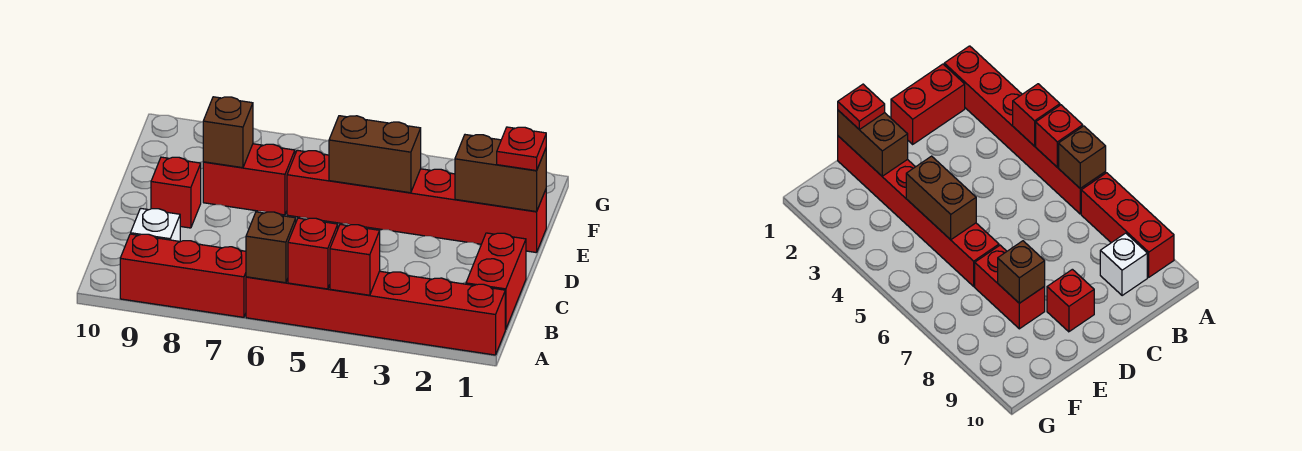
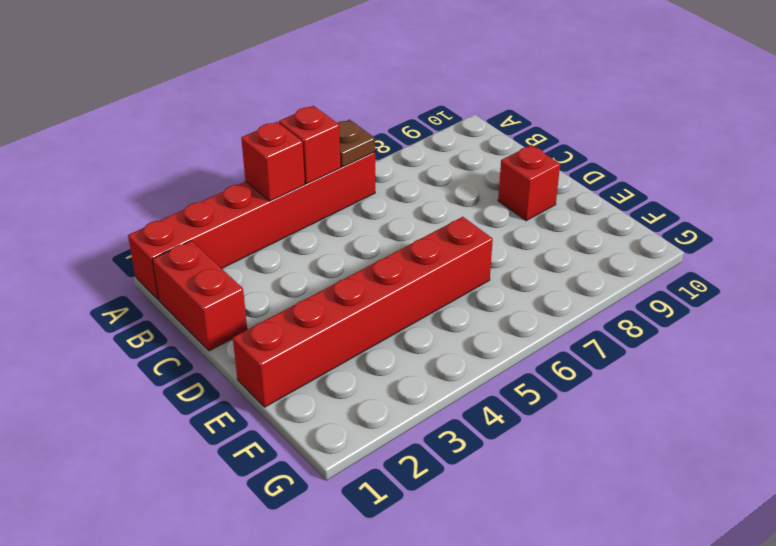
brown 1x1 plate [338,120,375,167] -> brown 1x1 brick [246,212,296,283]
none -> red 1x3 brick [120,234,246,317]
none -> white 1x1 brick [131,208,180,241]
none -> red 1x2 brick [203,144,295,215]

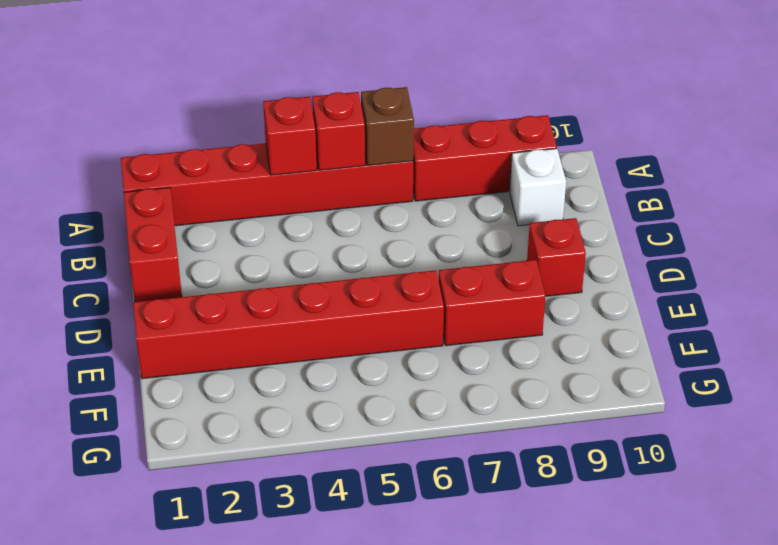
none -> brown 1x2 brick [455,135,546,212]
none -> brown 1x2 brick [329,116,421,193]
none -> brown 1x1 brick [203,97,253,168]

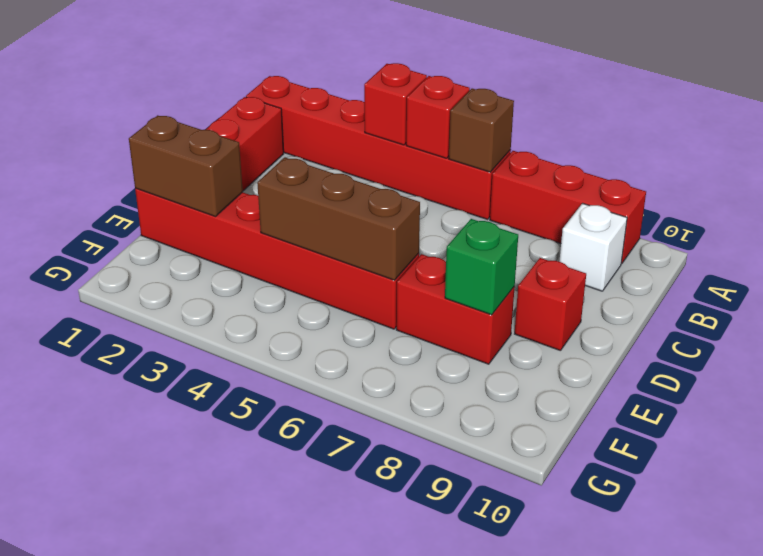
brown 1x3 brick [257,157,420,280] -> brown 1x2 brick [329,116,421,193]
green 1x1 brick [445,219,518,315] -> brown 1x1 brick [203,97,253,168]
none -> red 1x1 plate [497,127,546,171]

